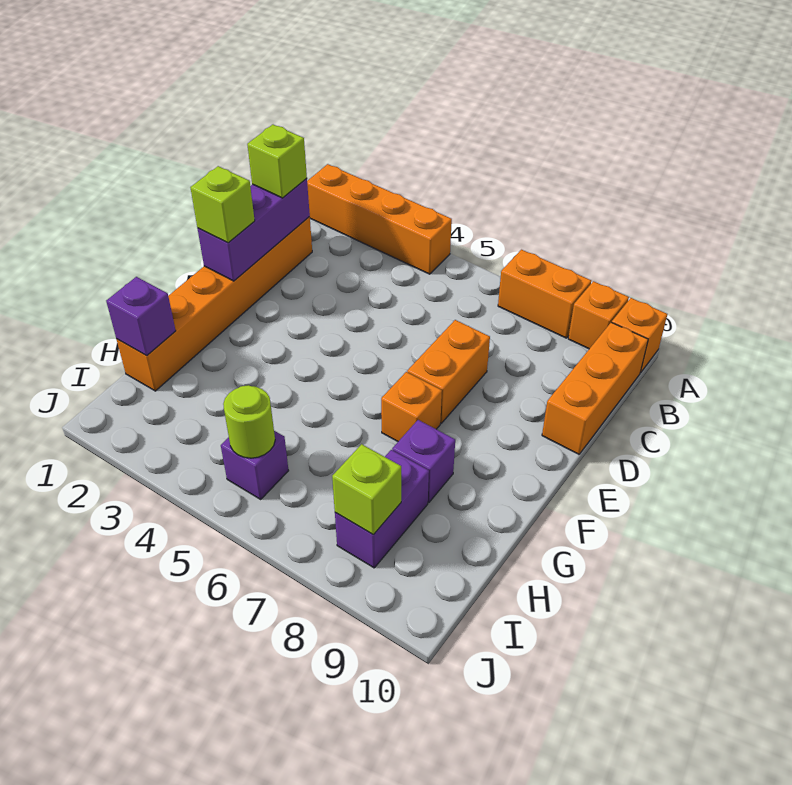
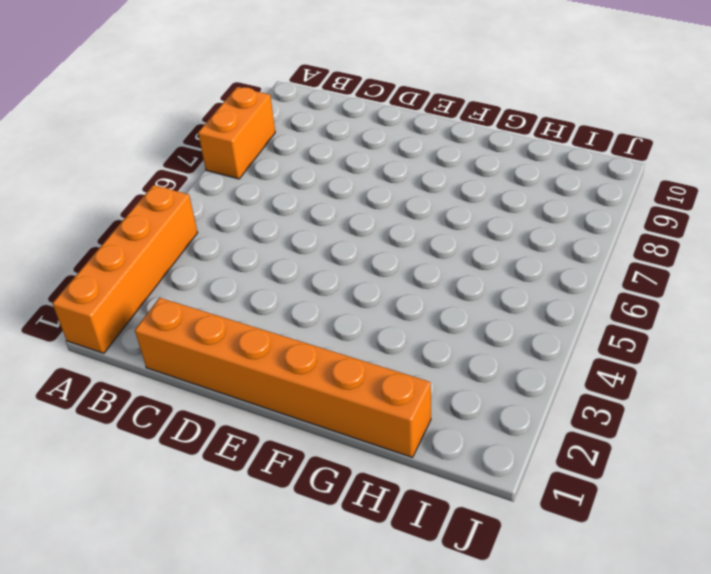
none -> orange 1x1 brick [568,281,629,349]
none -> orange 1x1 brick [612,298,667,373]
none -> orange 1x3 brick [542,322,648,454]

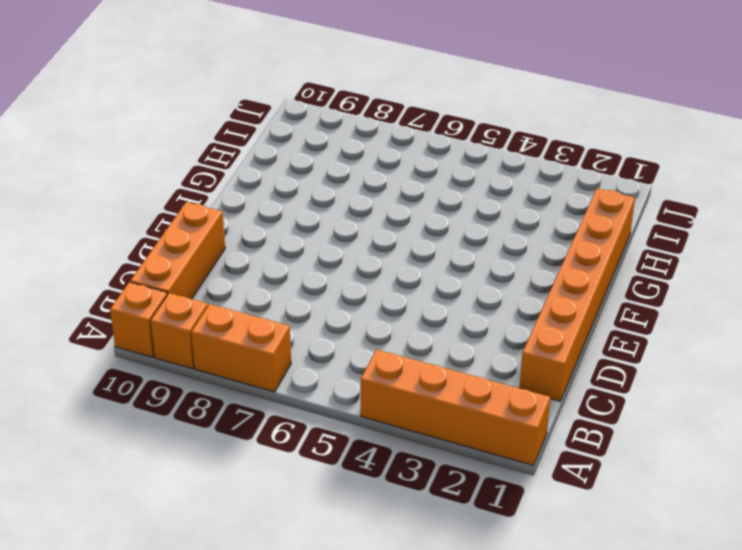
none -> orange 1x2 brick [407,320,490,423]
none -> orange 1x1 brick [381,372,442,441]
none -> purple 1x1 brick [392,420,455,503]

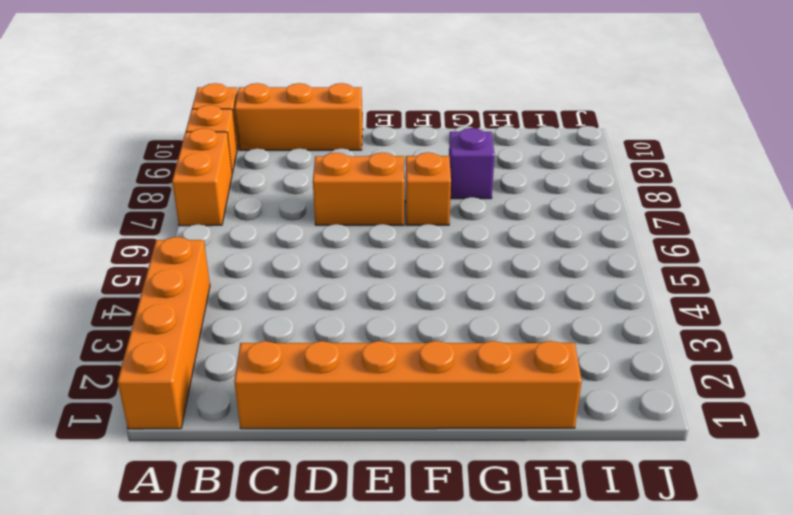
none -> purple 1x2 brick [335,450,429,568]
none -> purple 1x1 brick [221,431,289,499]
none -> purple 1x3 brick [197,178,310,281]

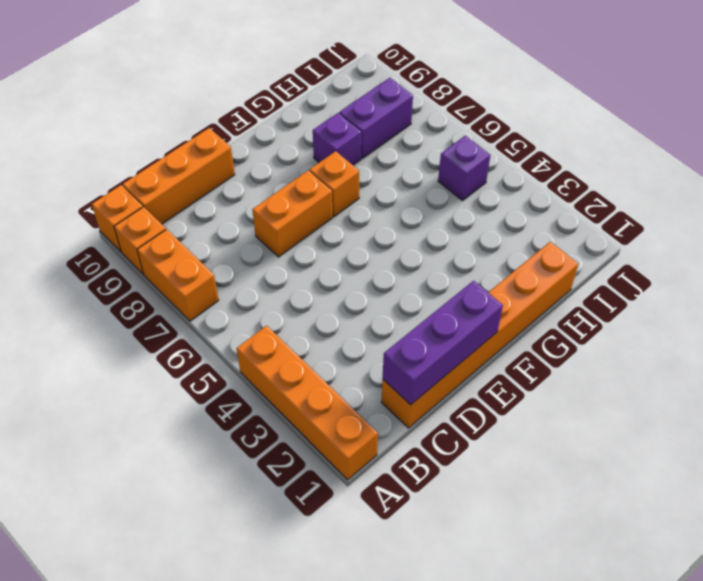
none -> purple 1x1 brick [106,277,176,356]
none -> lime 1x1 round brick [223,385,275,458]
none -> lime 1x1 brick [332,444,401,535]

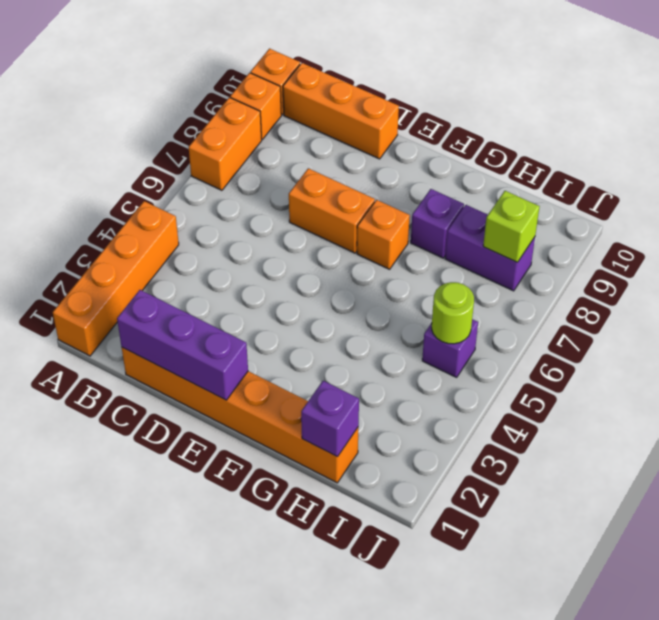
none -> lime 1x1 brick [247,125,307,198]
none -> lime 1x1 brick [190,166,255,243]

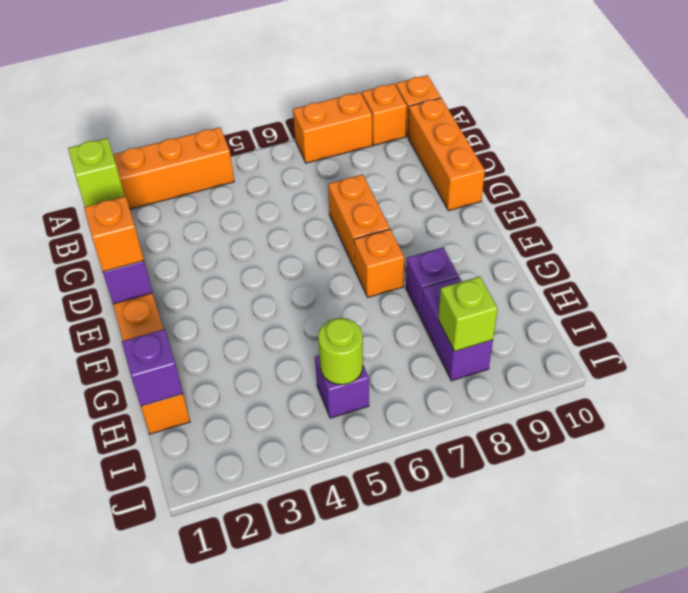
orange 1x1 brick [84,196,144,272] -> lime 1x1 brick [190,166,255,243]

